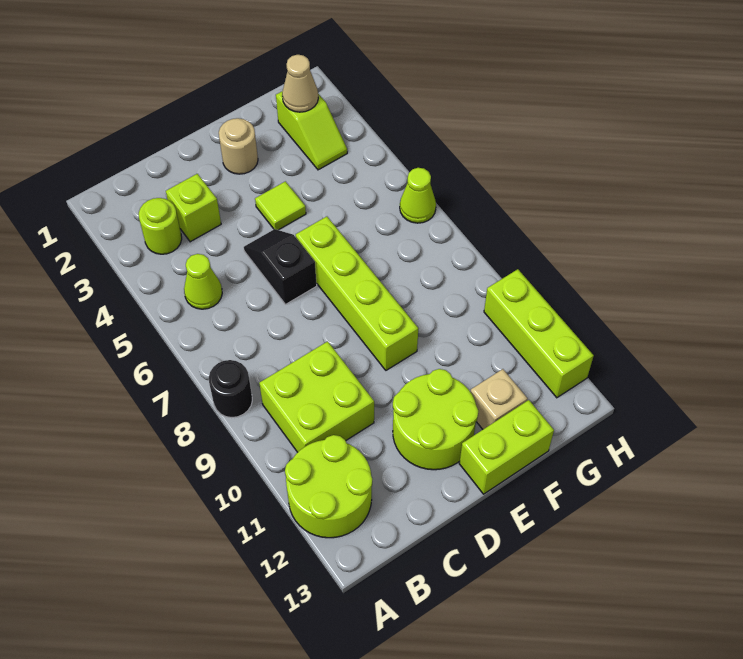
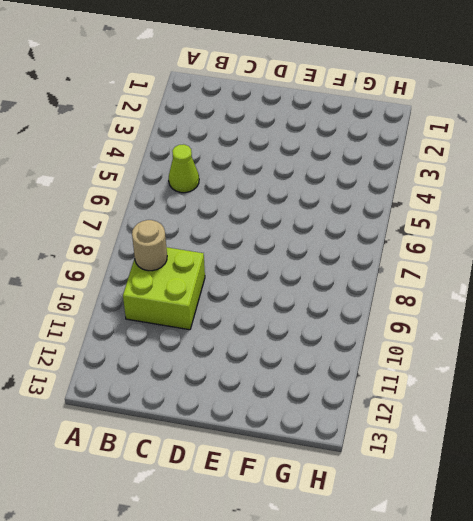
tan 1x1 round brick [132,220,167,271] -> tan 1x1 round brick moved to [219,118,258,174]
none -> black 1x1 round brick [209,360,252,418]
none -> lime 2x2 round brick [285,435,372,538]
none -> lime 1x1 round brick [139,198,182,254]

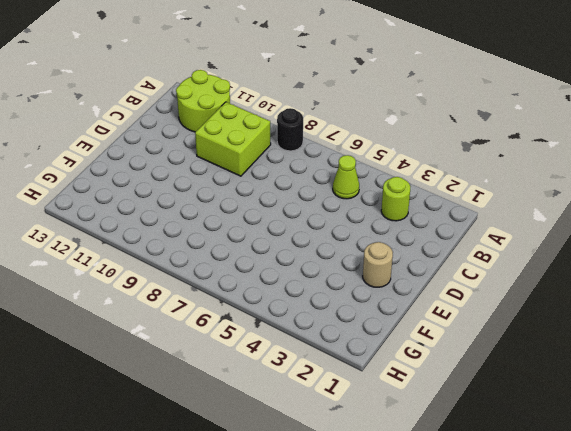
none -> lime 1x1 brick [166,174,221,242]
none -> black 1x2 slope [244,229,317,304]
none -> lime 2x2 round brick [393,369,478,470]

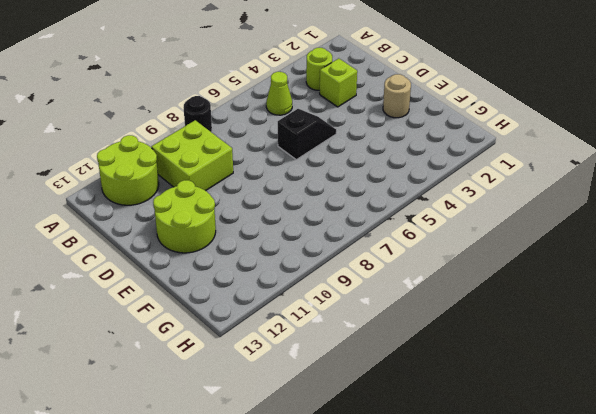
none -> lime 1x1 tile [255,181,306,230]
none -> lime 1x4 brick [296,217,418,370]
none -> lime 1x2 brick [459,400,554,494]

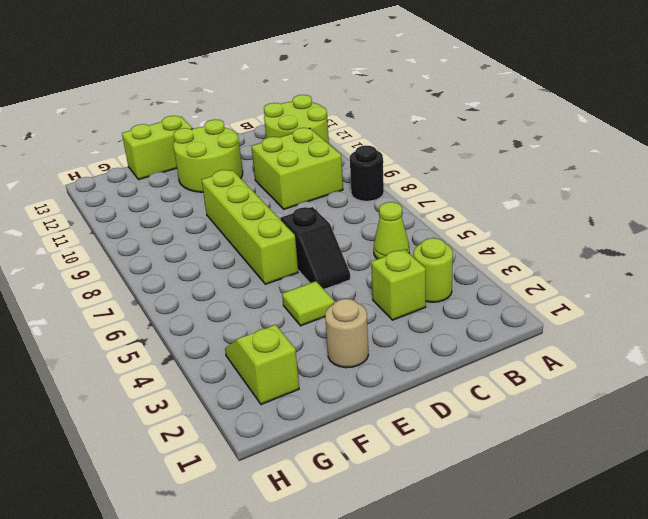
none -> tan 1x1 brick [471,369,528,429]
none -> lime 1x1 cone [400,168,436,223]
none -> lime 1x3 brick [484,269,594,398]

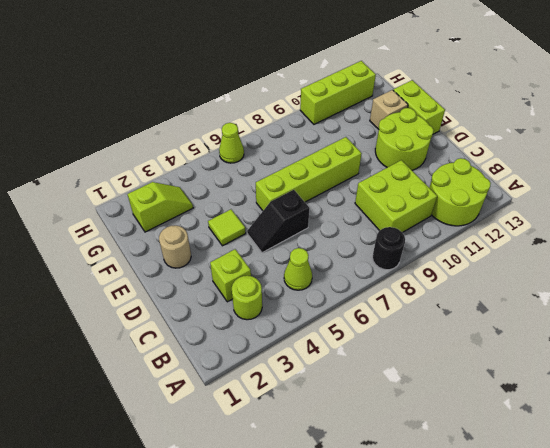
none -> tan 1x1 cone [282,55,318,112]

